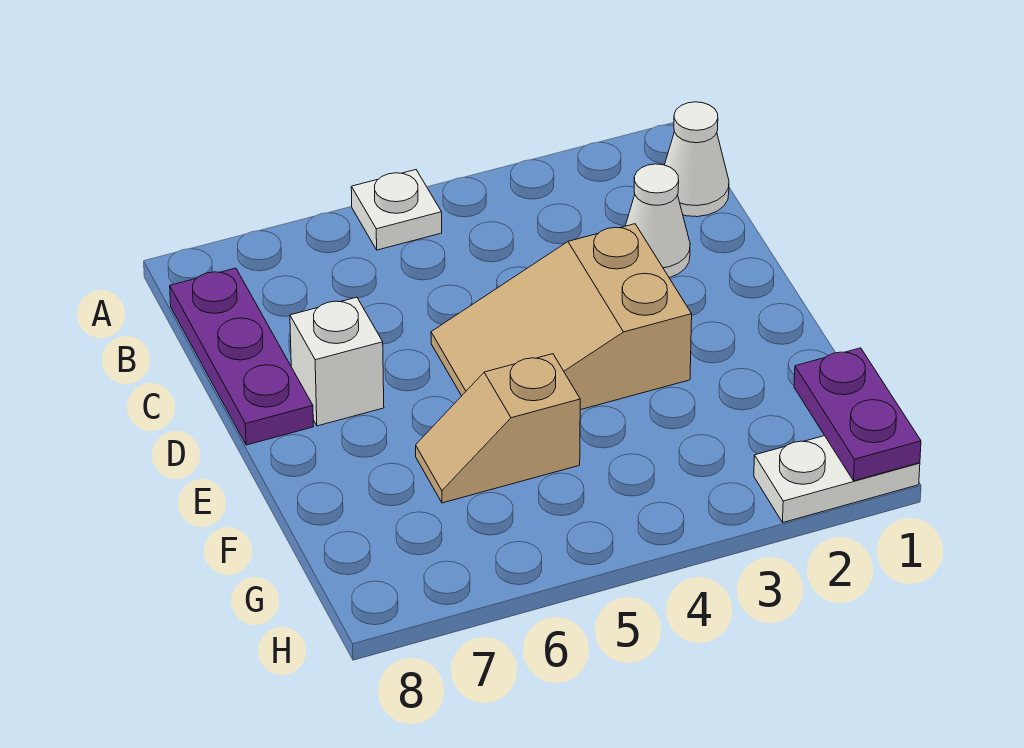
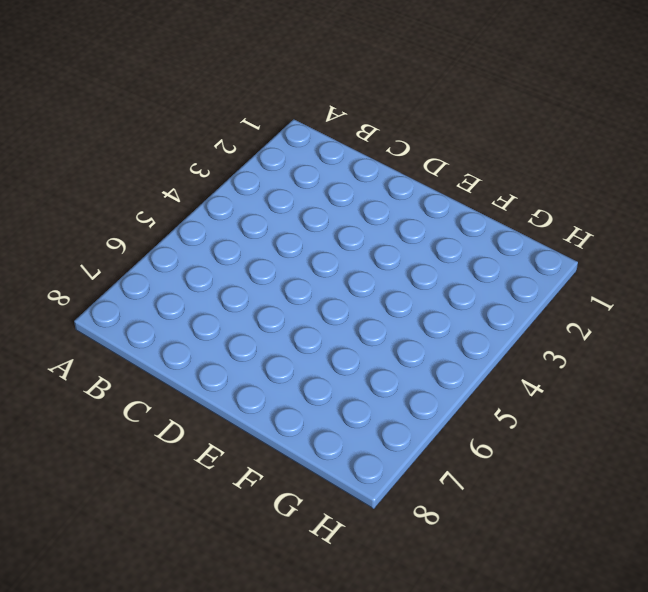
none -> white 1x1 plate [351,170,442,250]
none -> white 1x1 cone [665,102,729,217]

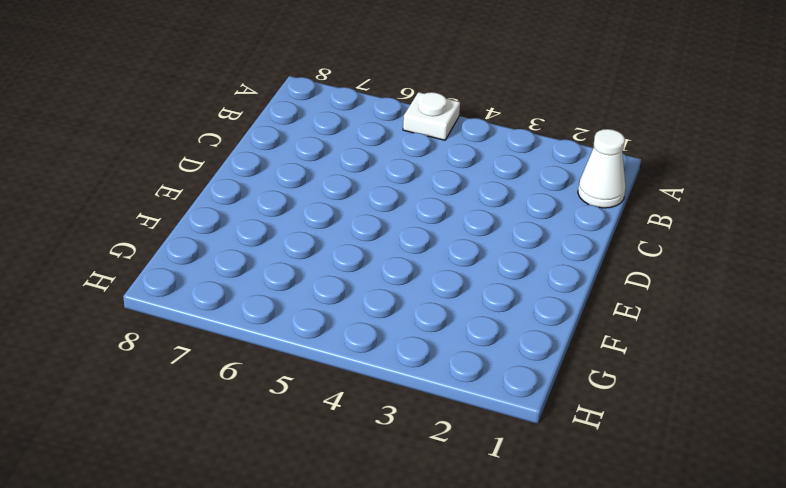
none -> purple 1x3 plate [170,268,313,445]
none -> white 1x1 cone [626,164,690,278]

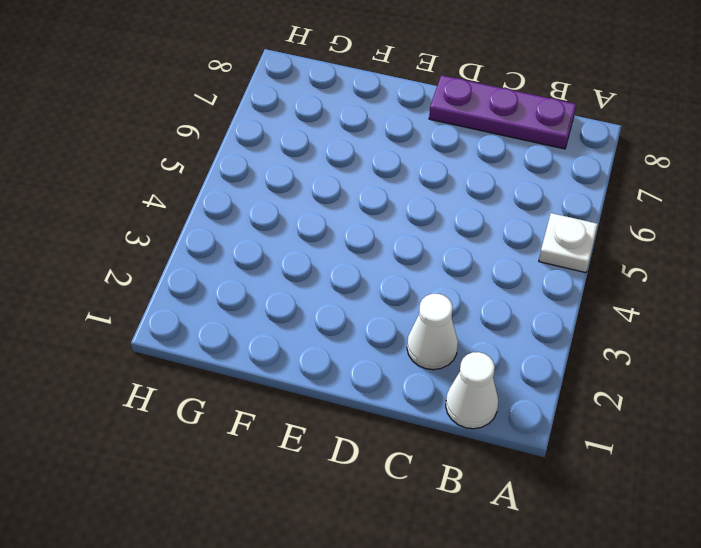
none -> tan 2x3 slope [431,224,692,410]
none -> white 1x1 brick [290,297,384,426]

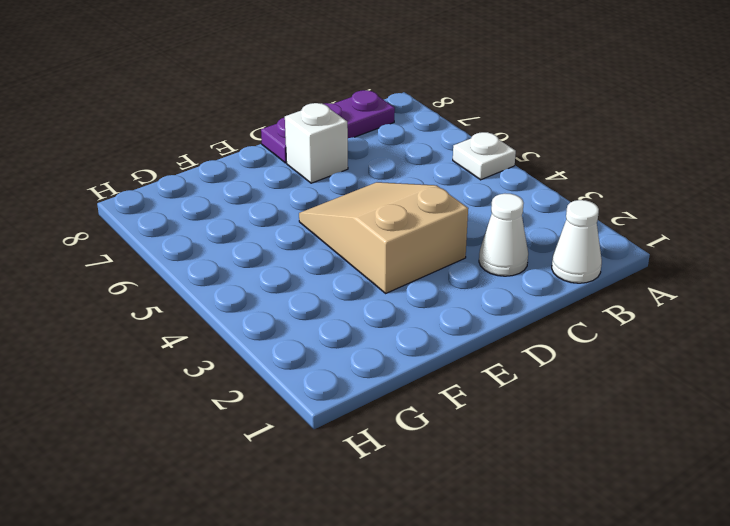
none -> tan 1x2 slope [416,354,580,503]
none -> white 1x2 plate [754,436,920,522]

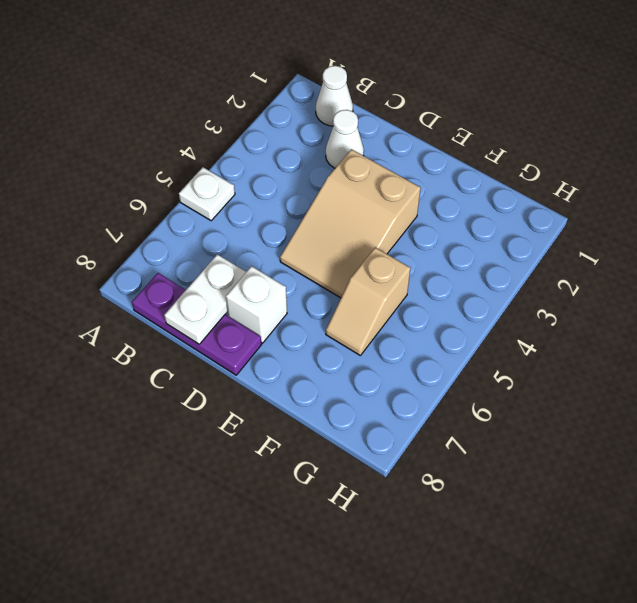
white 1x2 plate [164,254,246,344] -> white 1x2 plate moved to [754,436,920,522]
none -> purple 1x2 plate [794,348,921,481]

